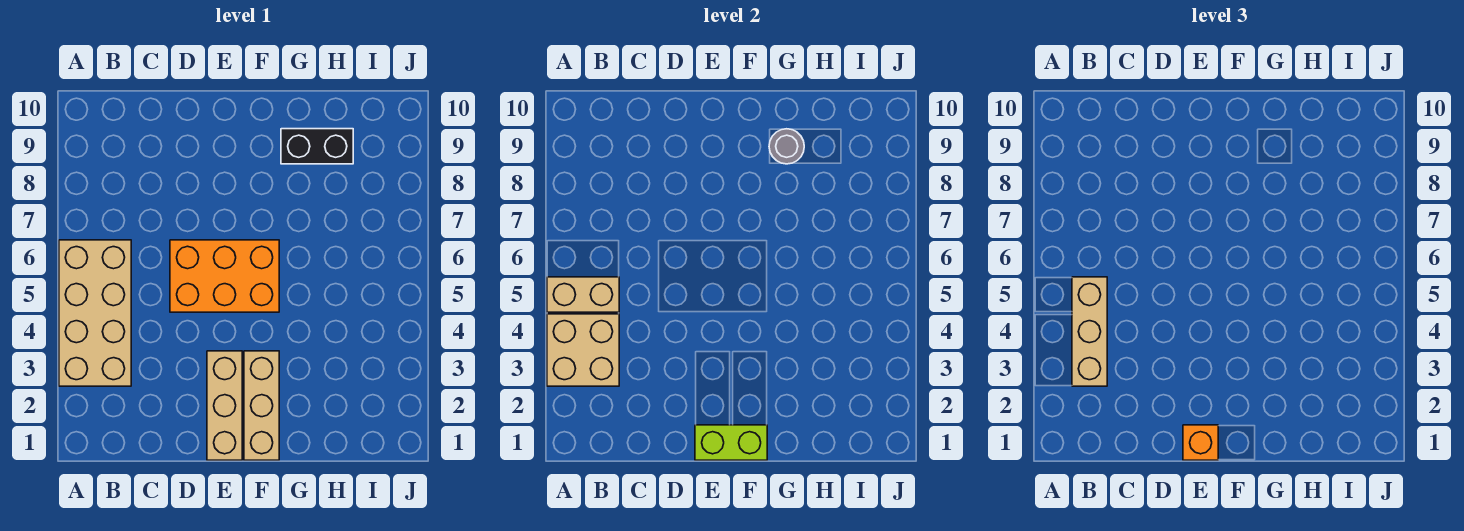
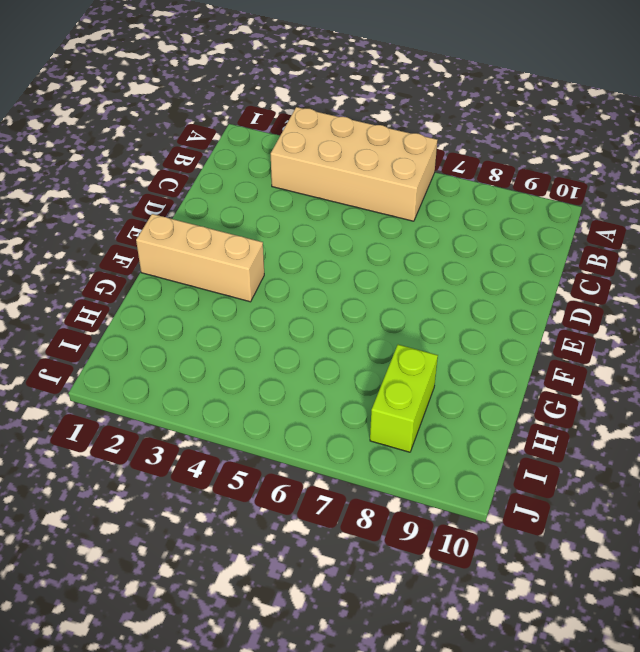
lime 1x2 brick [370,345,438,452] -> lime 1x2 brick moved to [695,425,767,460]
none -> orange 2x3 brick [170,240,279,312]
none -> tan 1x3 brick [207,351,242,460]

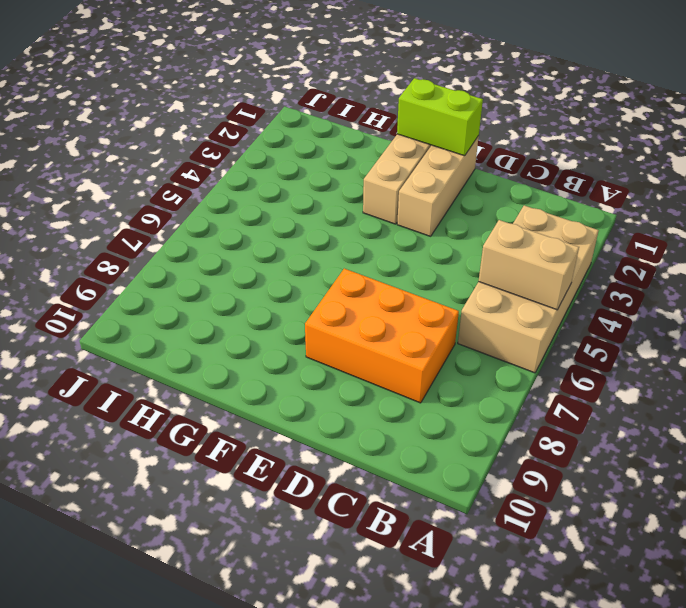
orange 2x3 brick [305,269,459,403] -> orange 2x3 brick moved to [170,240,279,312]
none -> black 1x2 brick [281,129,353,164]
none -> tan 2x2 brick [547,314,619,386]

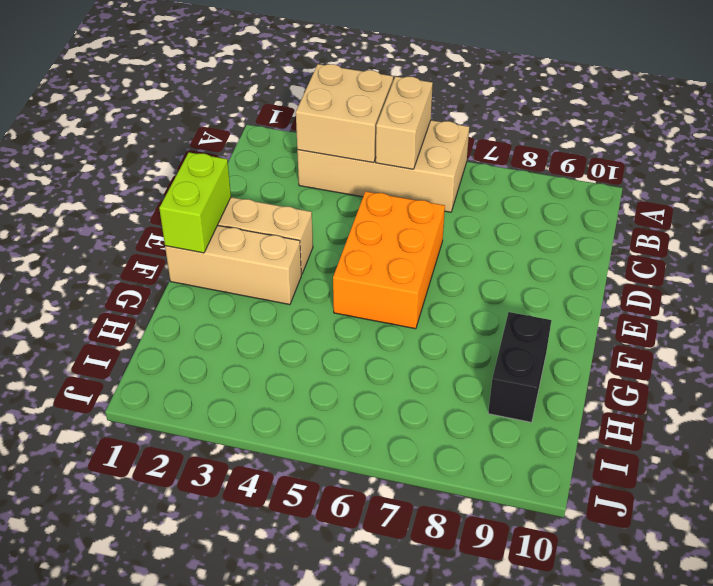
none -> grey 1x1 round brick [769,129,804,164]
none -> tan 1x3 brick [1072,277,1107,386]

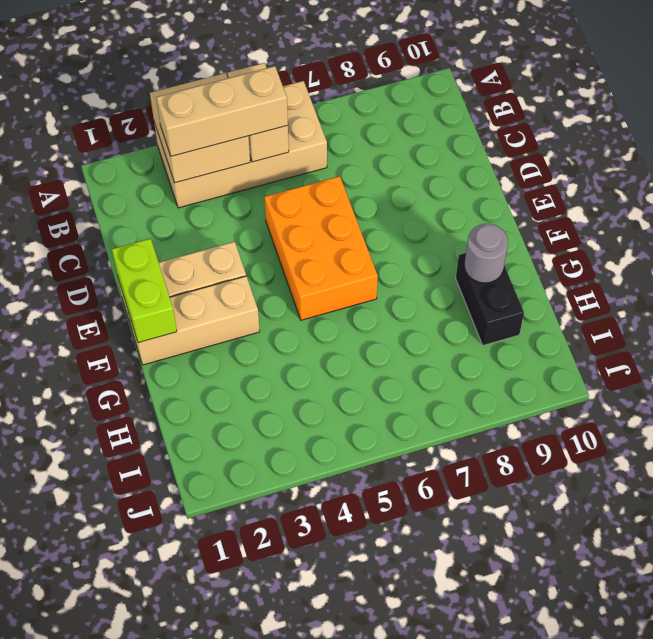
none -> orange 1x1 brick [1183,425,1218,460]

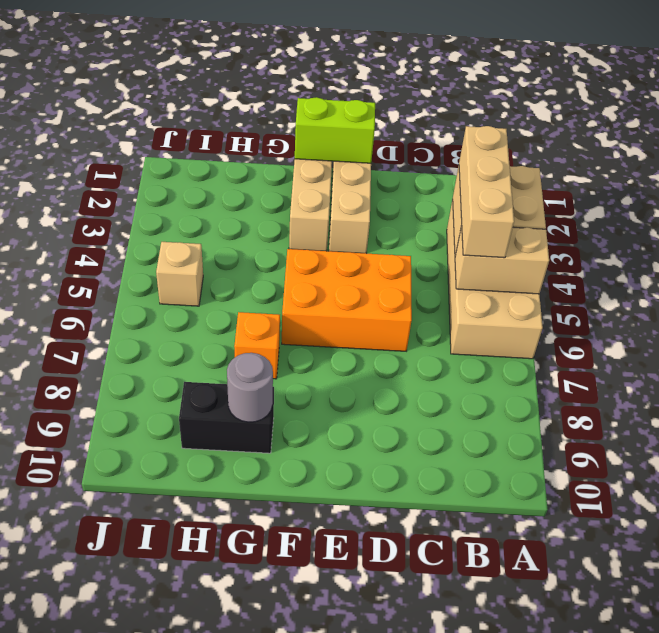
orange 1x1 brick [234,312,280,379] -> orange 1x1 brick moved to [1183,425,1218,460]
tan 1x1 brick [156,242,203,306] -> none

